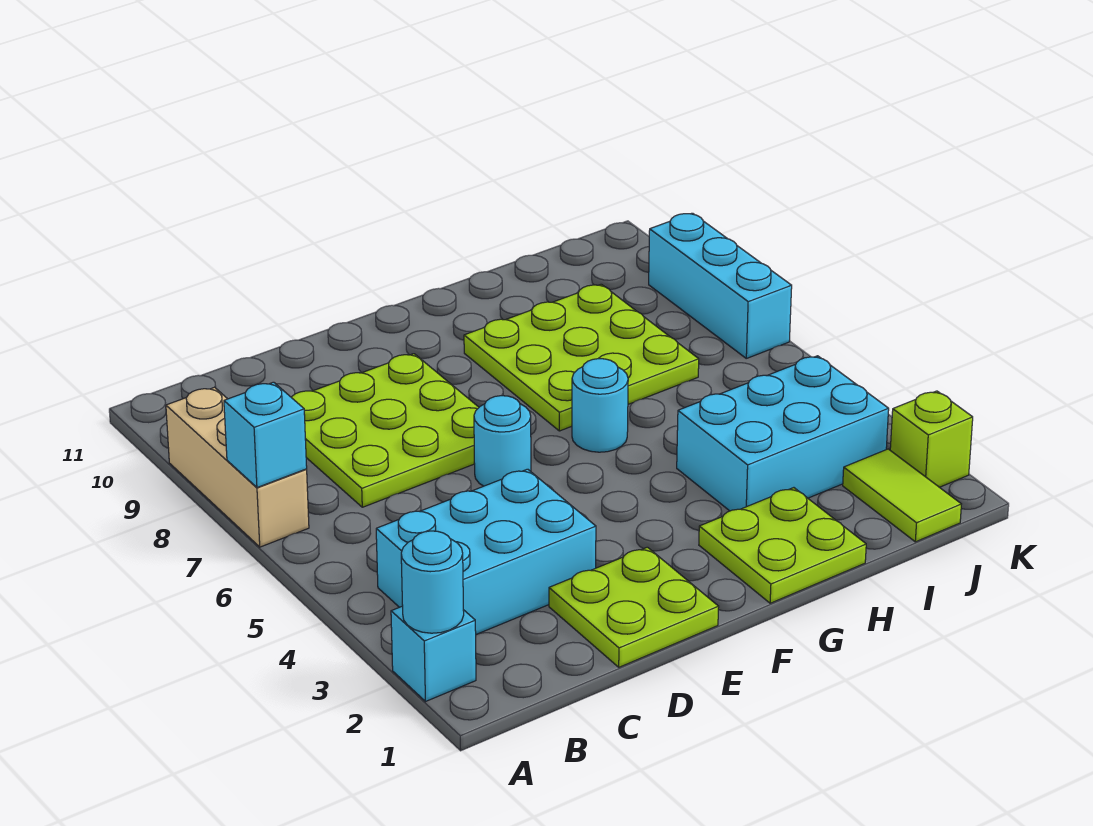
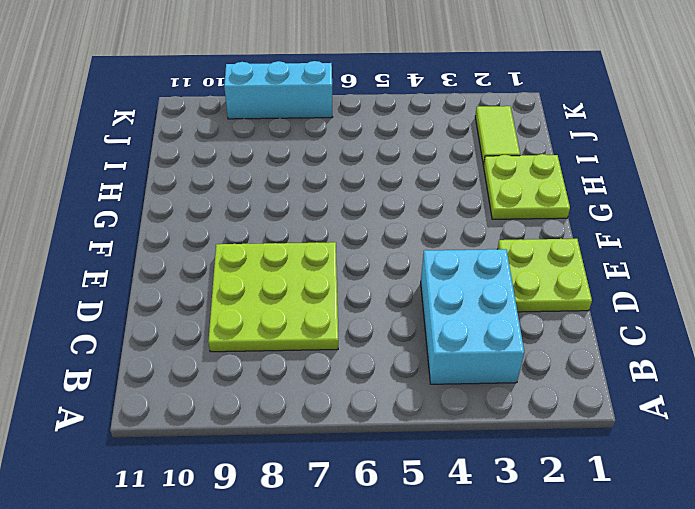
lime 1x2 tile [475,106,520,165] -> lime 1x2 tile turned to [843,449,961,542]
none -> cyan 1x1 brick [391,606,476,702]
none -> tan 1x3 brick [166,387,309,547]
none -> cyan 1x1 round brick [474,396,531,486]

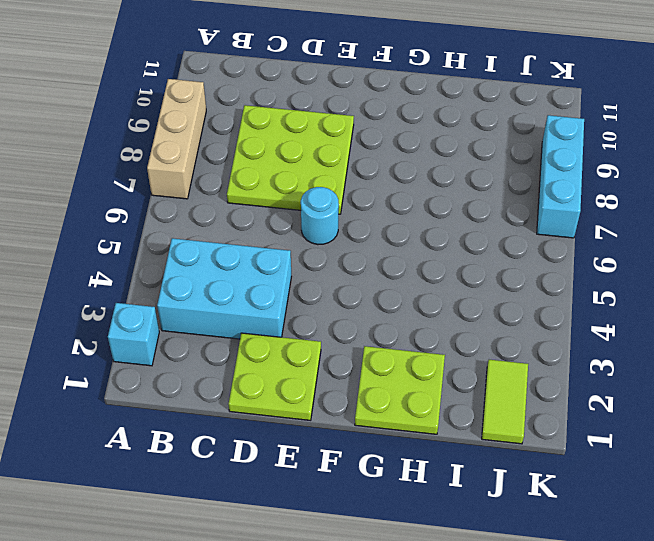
none -> cyan 1x1 round brick [572,359,628,452]
none -> lime 3x3 plate [464,284,699,431]
none -> cyan 2x3 brick [677,356,889,511]

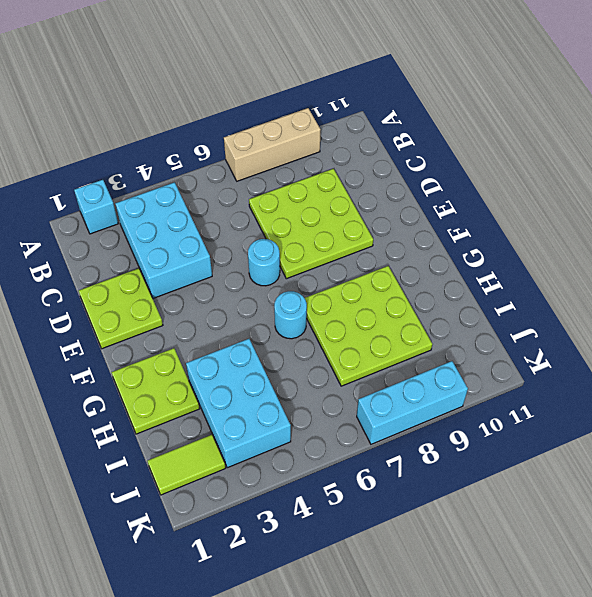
none -> lime 1x1 brick [890,391,973,487]
none -> cyan 1x1 round brick [401,531,464,633]
none -> cyan 1x1 brick [224,382,307,487]

